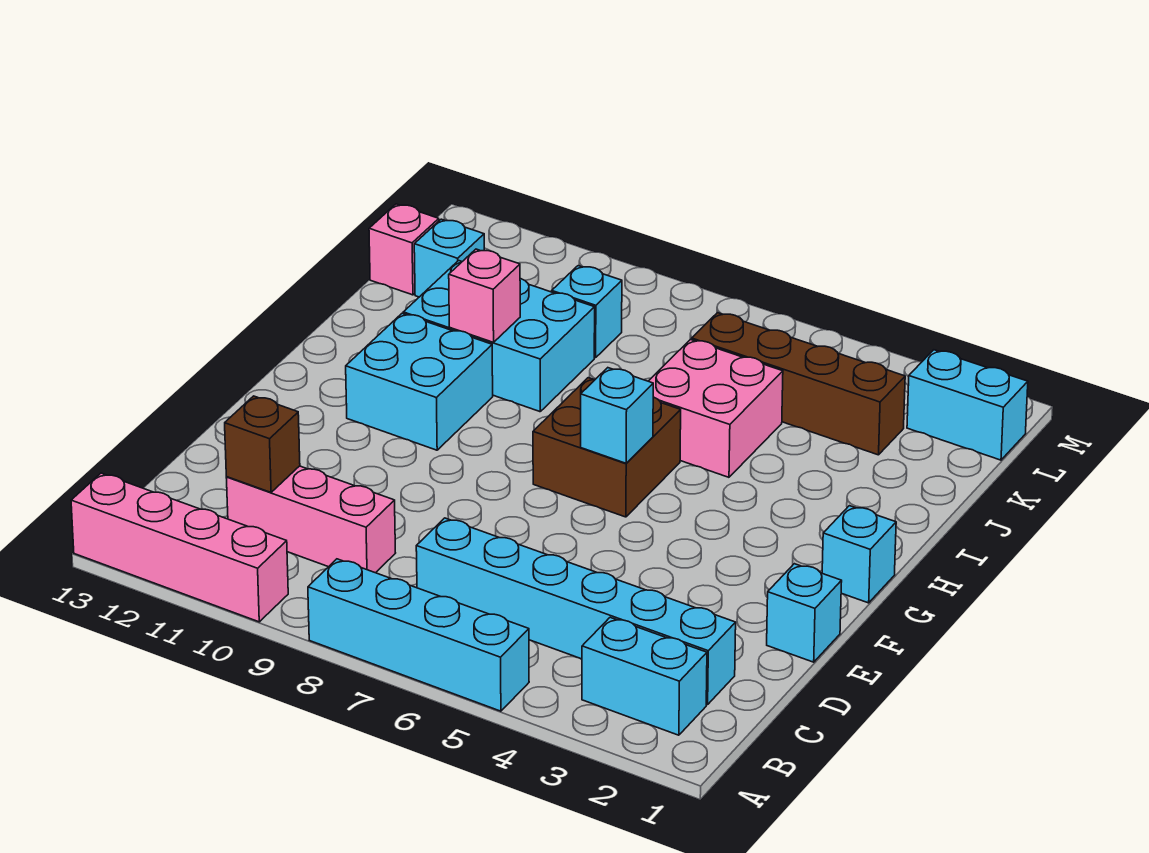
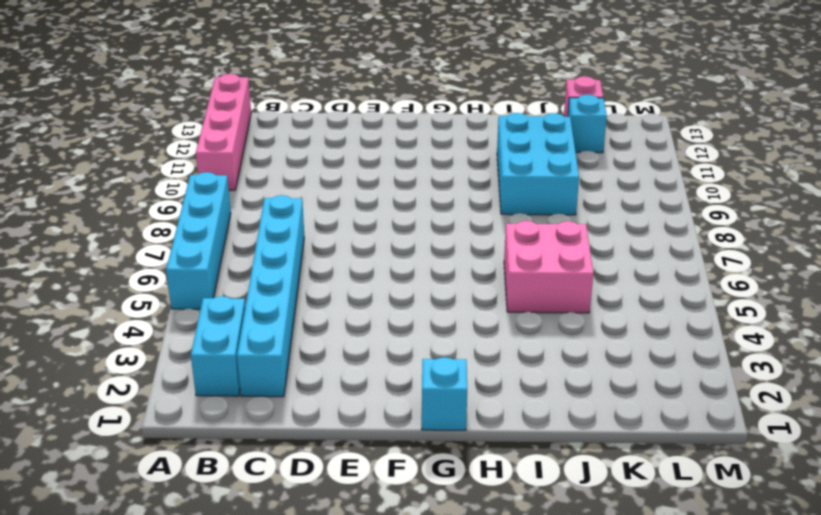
none -> pink 1x3 brick [226,466,395,573]
none -> cyan 1x1 brick [767,564,842,662]
none -> brown 2x2 brick [533,378,681,517]

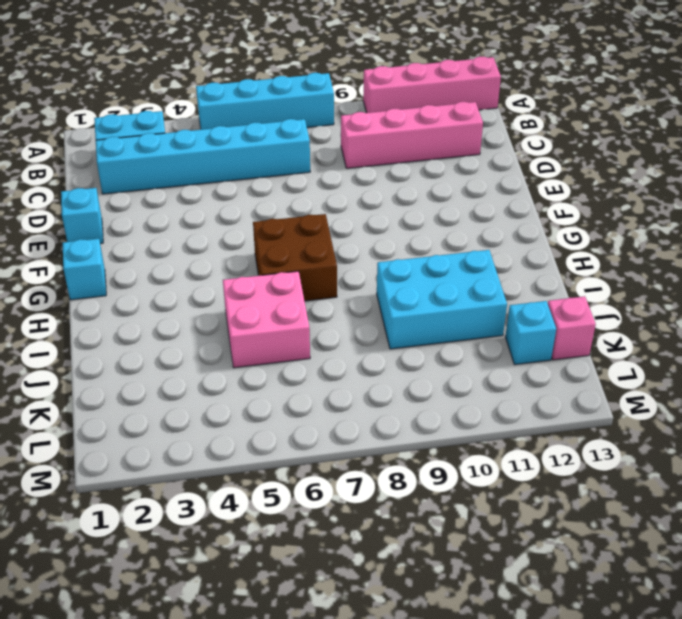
pink 1x4 brick [341,102,483,168] -> pink 1x3 brick [226,466,395,573]
none -> cyan 2x2 brick [346,313,493,450]
none -> brown 1x4 brick [692,313,905,455]
none -> cyan 1x1 brick [552,266,622,358]

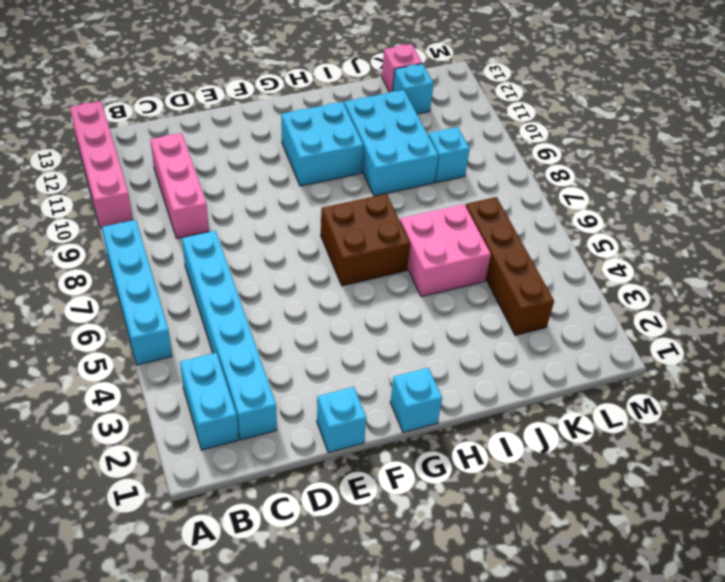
none -> cyan 1x2 brick [907,350,1028,460]
none -> brown 1x1 brick [225,396,300,492]
none -> cyan 1x1 brick [581,368,653,463]

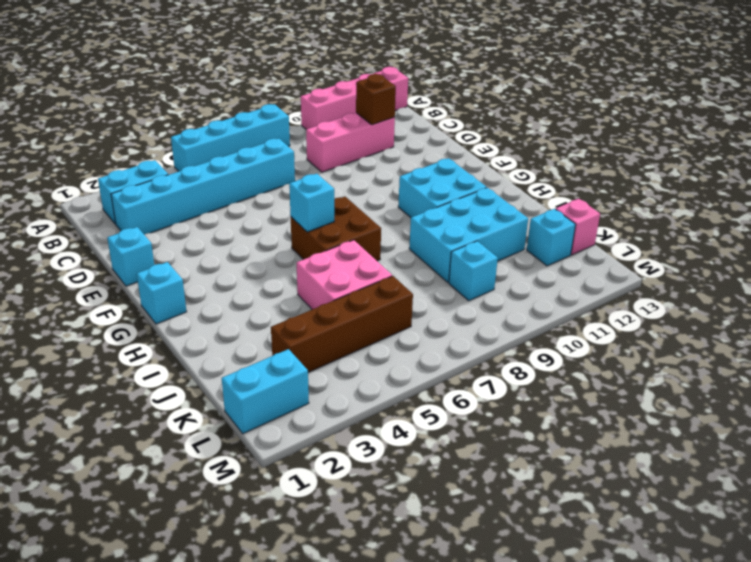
none -> pink 1x1 brick [449,249,520,342]

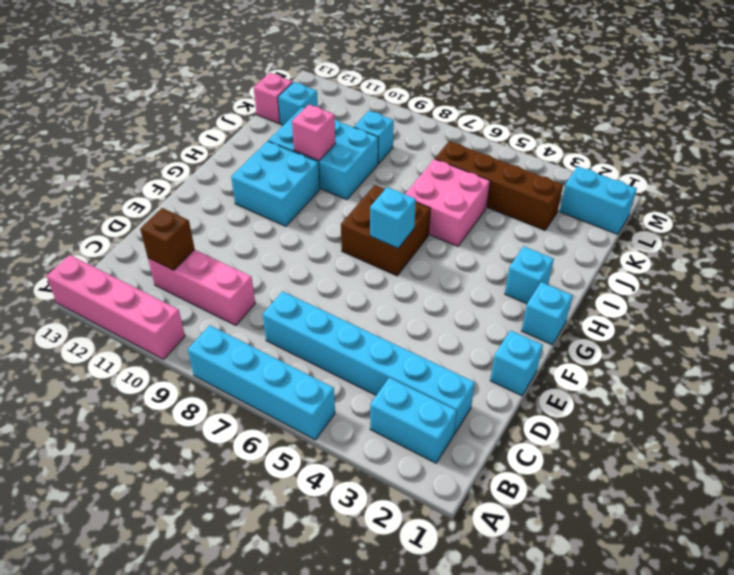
cyan 1x1 brick [505,246,554,304] -> none

